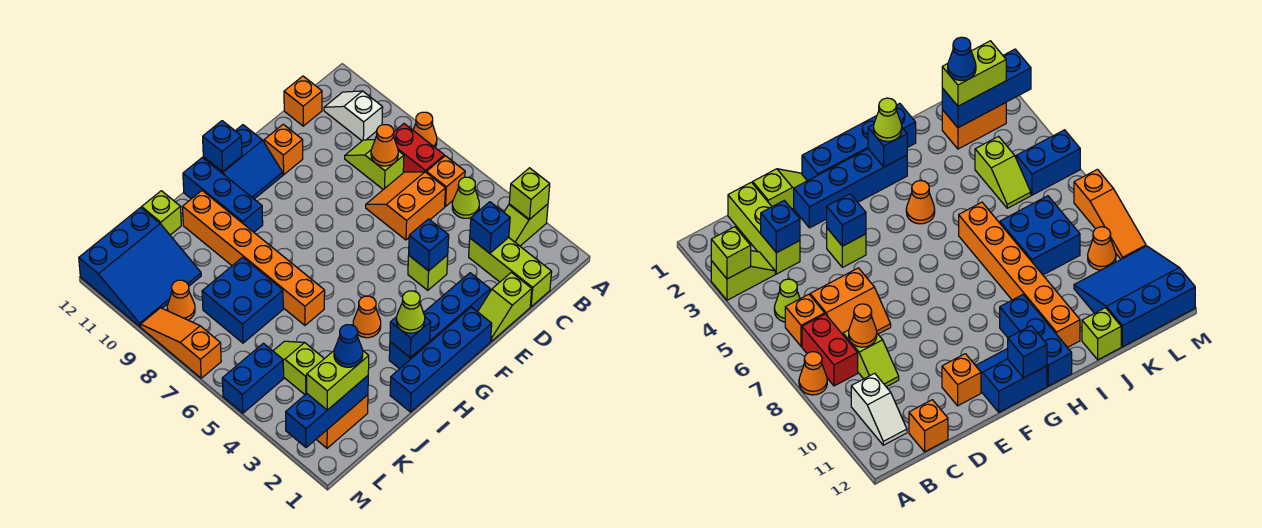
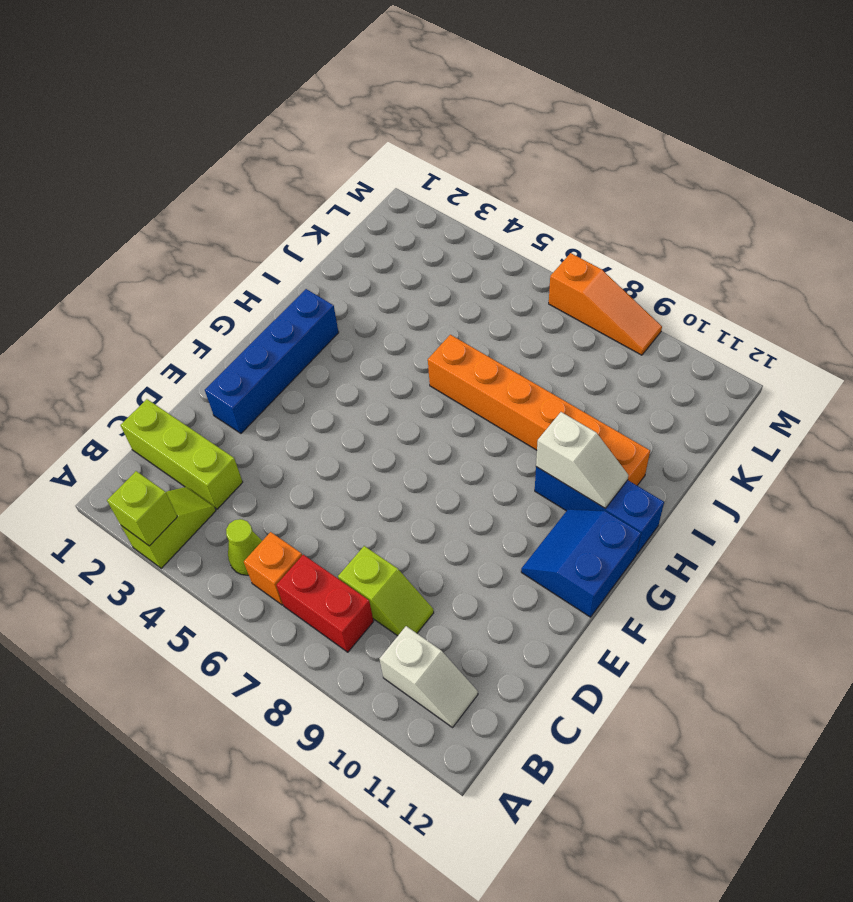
white 1x2 slope [536,412,628,508] -> none
none -> orange 1x1 cone [413,112,437,147]
none -> orange 2x2 slope [366,172,445,240]
none -> orange 1x1 brick [284,76,322,126]
none -> lime 1x2 slope [478,272,532,341]

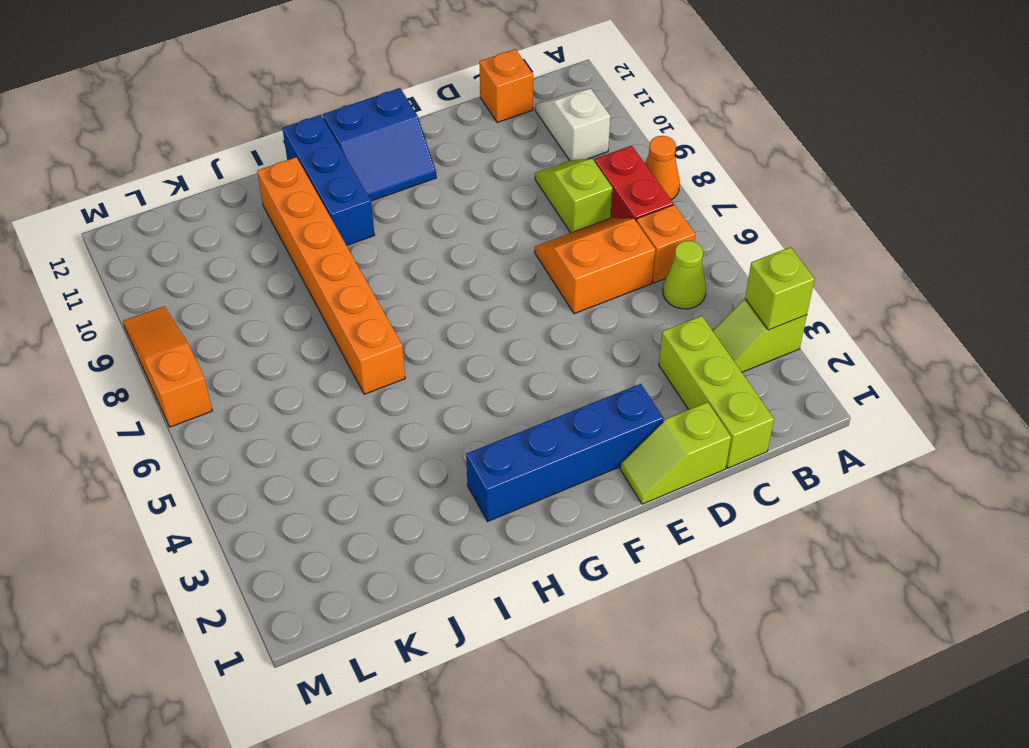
none -> lime 1x1 brick [408,255,448,290]
none -> orange 1x1 brick [264,124,303,175]
none -> blue 1x4 brick [390,307,492,412]
none -> orange 1x1 cone [353,296,381,338]

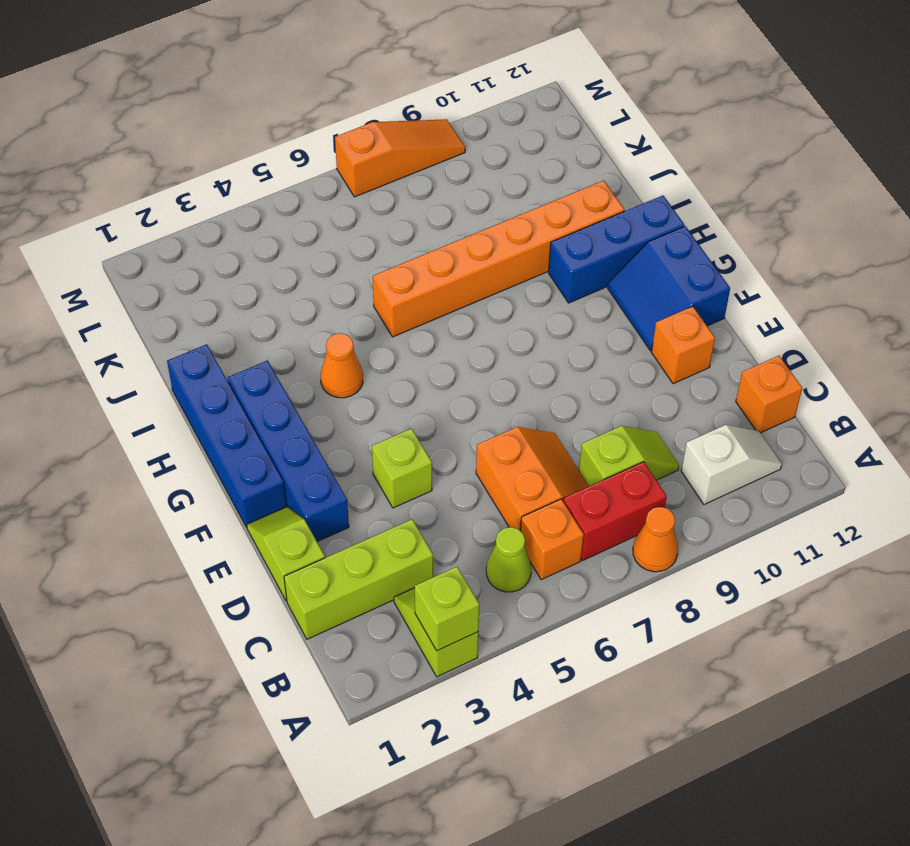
none -> blue 2x2 brick [202,257,283,343]
none -> lime 1x1 brick [142,191,181,235]
none -> orange 1x2 brick [316,395,368,448]
none -> lime 1x2 slope [273,341,324,395]

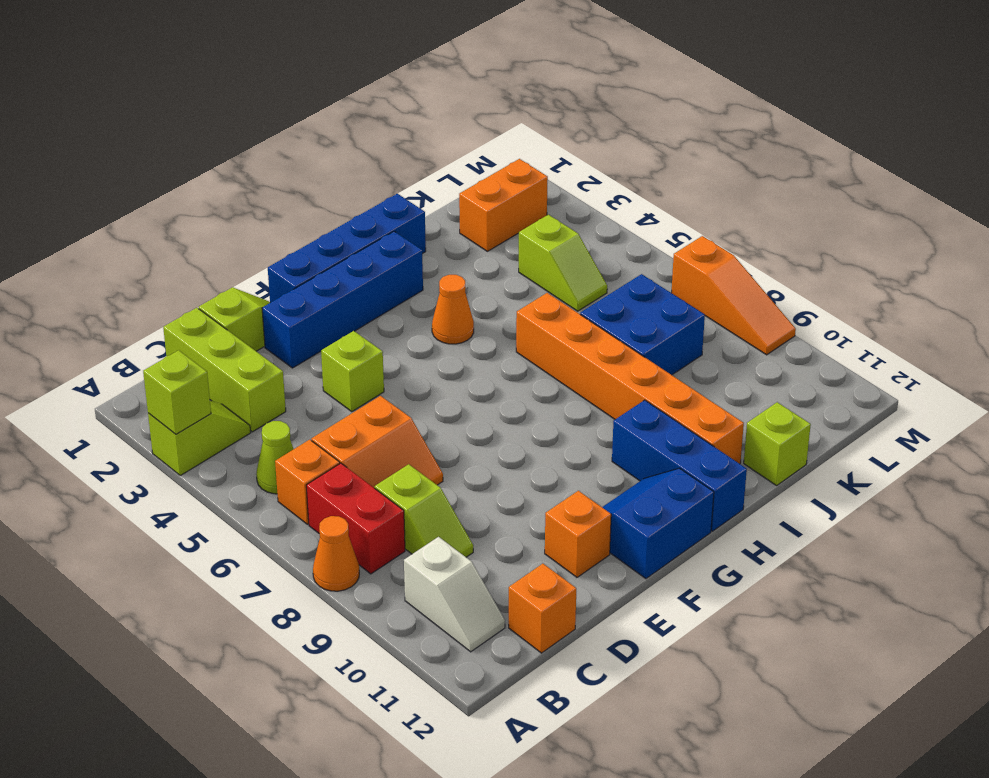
none -> blue 3x3 slope [79,208,201,327]
none -> blue 1x2 brick [222,343,284,413]
none -> orange 1x1 cone [167,280,195,320]
none -> blue 1x1 brick [470,202,510,253]

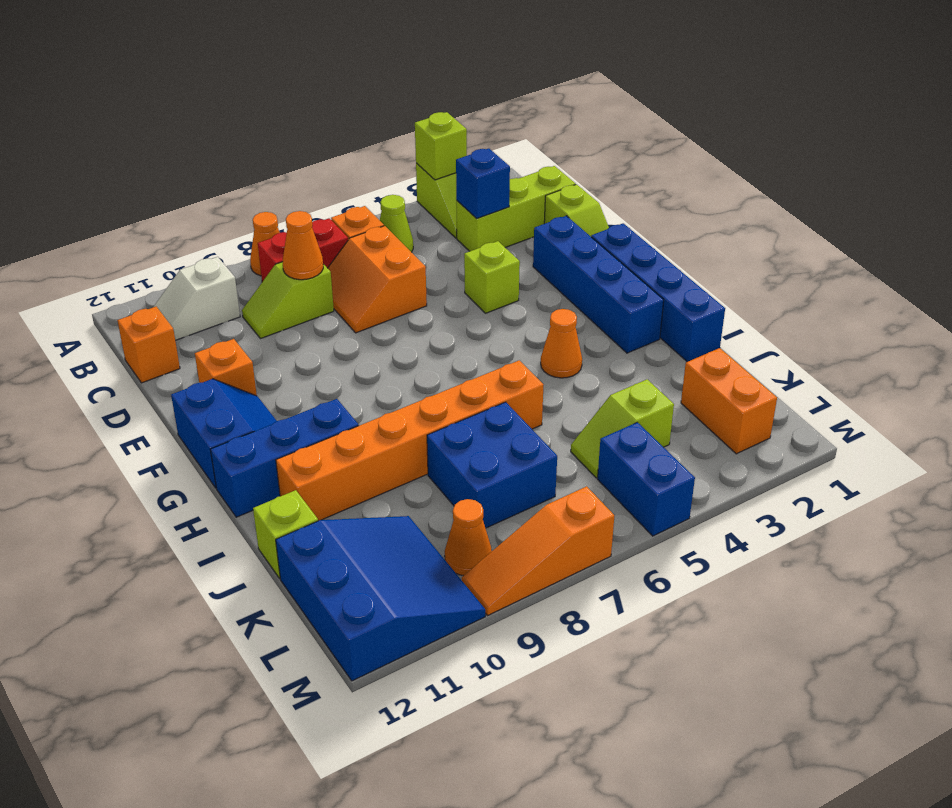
none -> blue 1x1 brick [409,219,449,271]
none -> blue 1x1 brick [203,121,242,172]
none -> blue 1x1 brick [390,317,431,358]
none -> blue 1x3 brick [286,376,368,448]

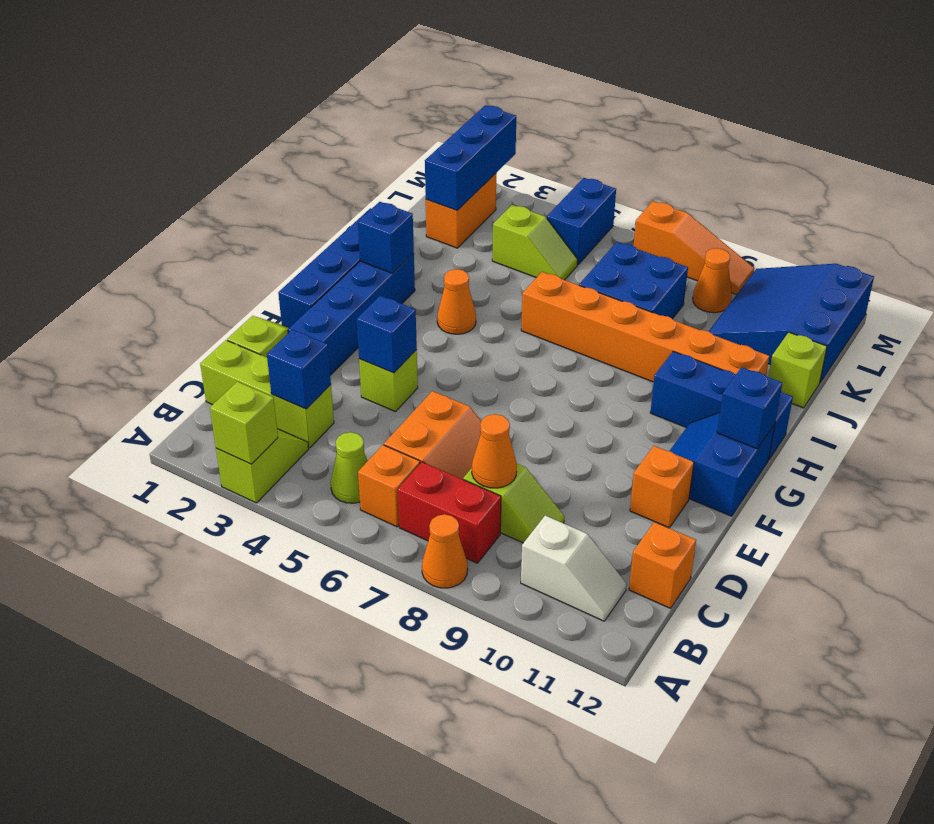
none -> lime 1x1 cone [396,291,425,333]
none -> lime 1x2 brick [307,351,369,410]
none -> blue 1x1 cone [334,325,363,367]

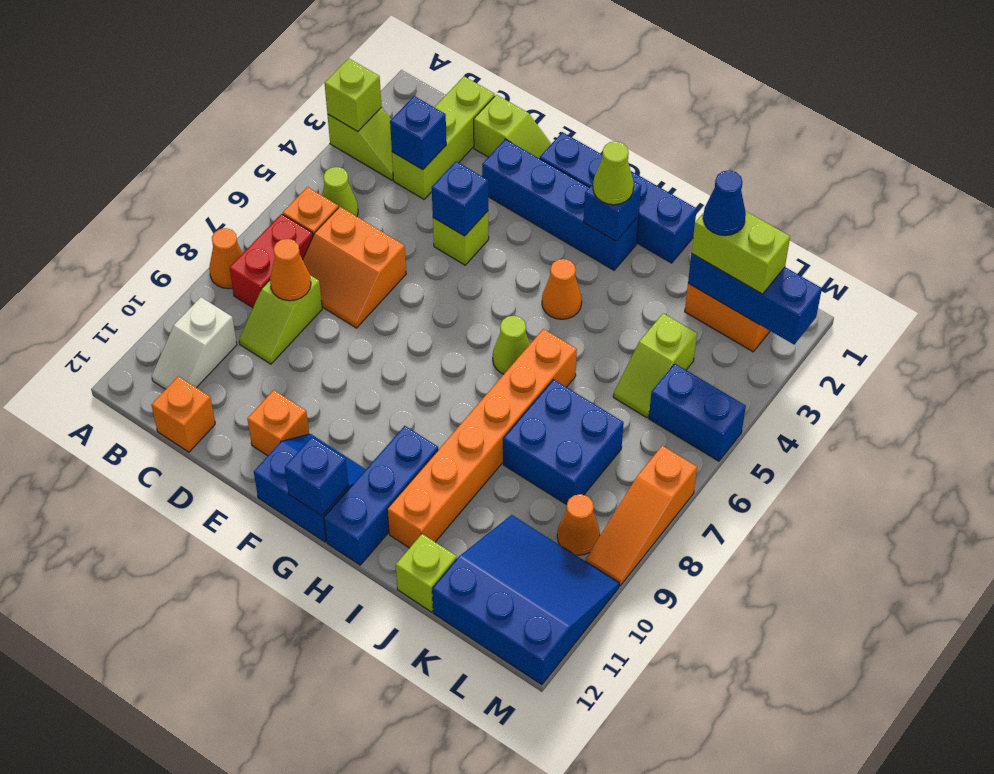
lime 1x1 cone [493,316,530,374] -> none

